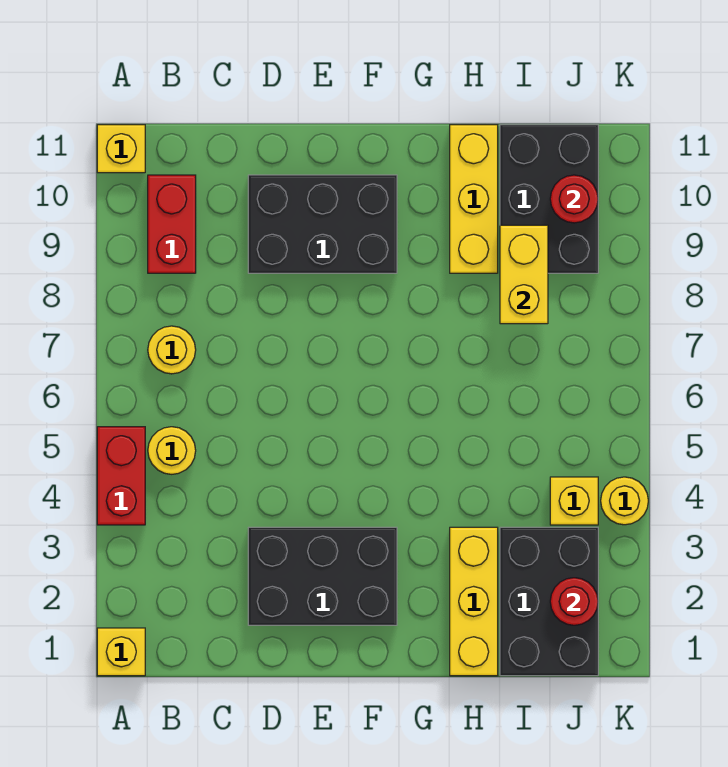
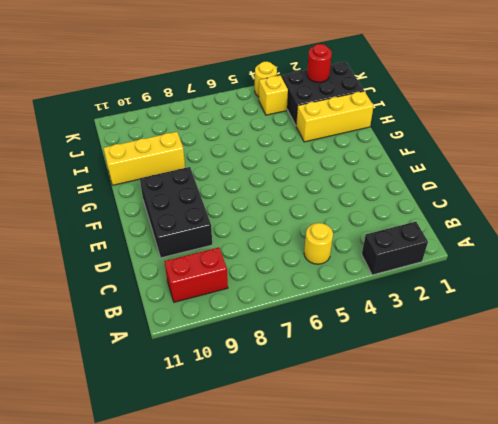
black 1x2 brick [362,222,428,275] -> none
none -> yellow 1x1 brick [97,628,145,676]
none -> red 1x2 brick [97,427,145,525]
none -> yellow 1x1 brick [97,125,145,173]

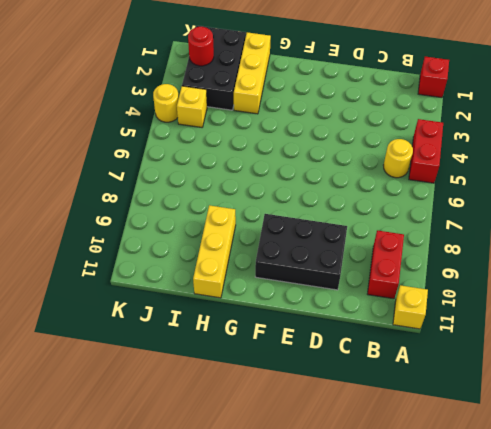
red 1x1 brick [418,57,449,98] -> yellow 1x1 brick [97,628,145,676]
none -> yellow 1x1 round brick [148,326,196,374]
none -> black 2x3 brick [248,527,397,625]
none -> black 2x3 brick [500,125,598,273]

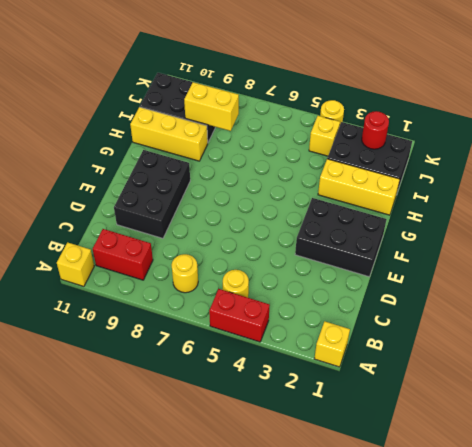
black 2x3 brick [295,198,386,277] -> black 2x3 brick turned to [248,527,397,625]
none -> red 1x1 round brick [550,175,598,223]

